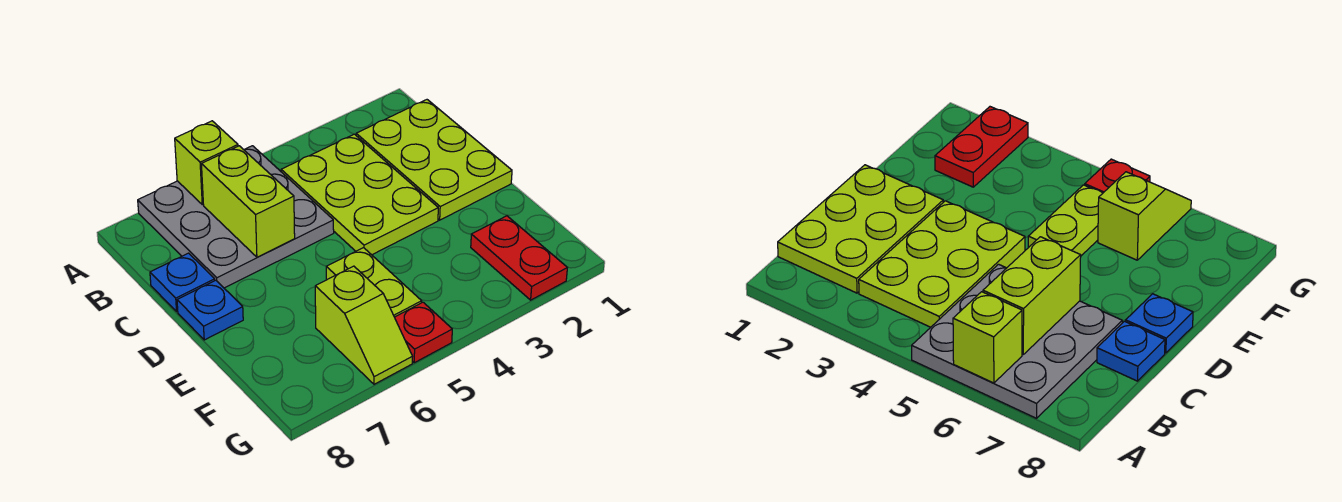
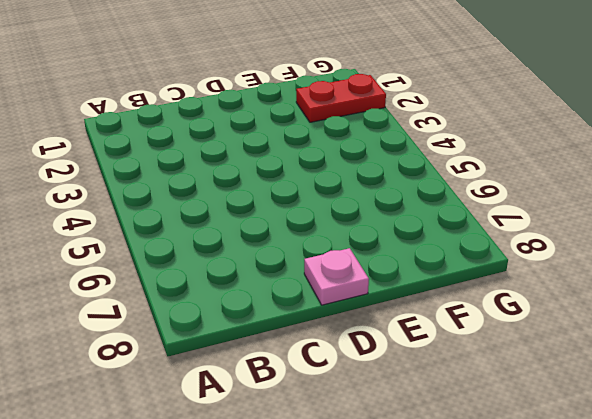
pink 1x1 plate [304,248,369,305] -> blue 1x1 plate [177,280,243,340]
none -> grey 3x3 plate [138,146,334,288]
none -> lime 2x3 plate [356,100,512,220]

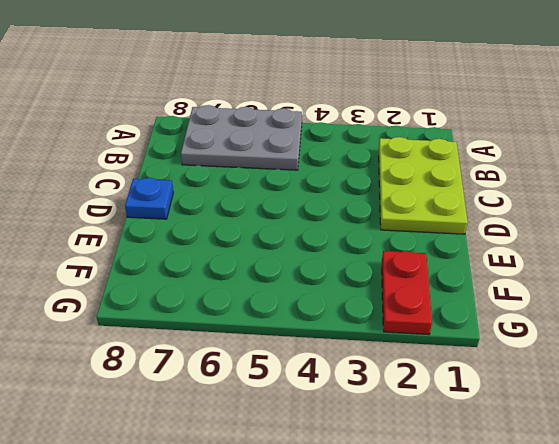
grey 2x3 plate [181,105,302,170] -> grey 3x3 plate [138,146,334,288]
none -> lime 2x3 plate [281,134,438,255]
none -> blue 1x1 plate [150,253,215,311]

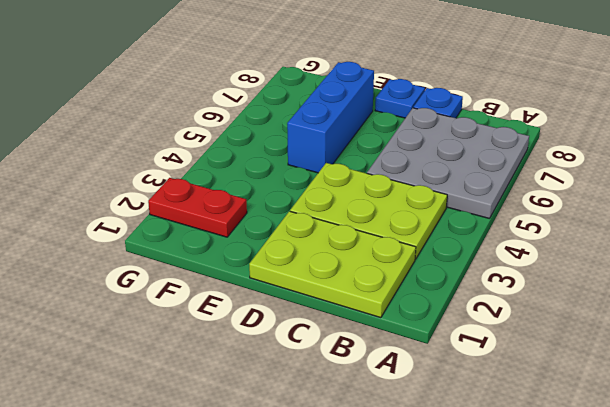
blue 1x3 brick [287,62,374,173] -> lime 1x2 plate [326,248,422,317]
none -> lime 1x2 slope [315,266,413,384]
none -> red 1x1 plate [395,302,452,363]

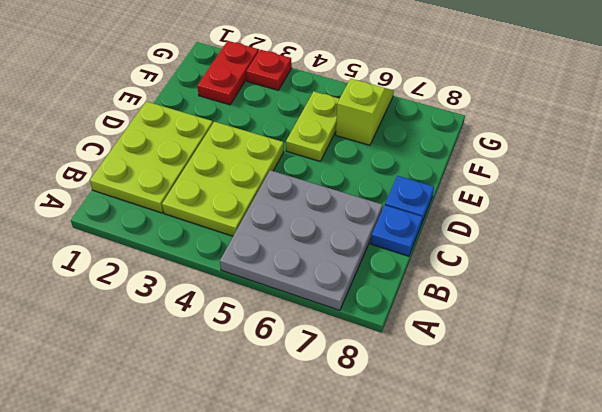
red 1x1 plate [246,50,292,90] -> red 1x1 plate moved to [395,302,452,363]
none -> lime 1x1 brick [175,121,238,205]
none -> lime 1x2 brick [201,146,295,257]

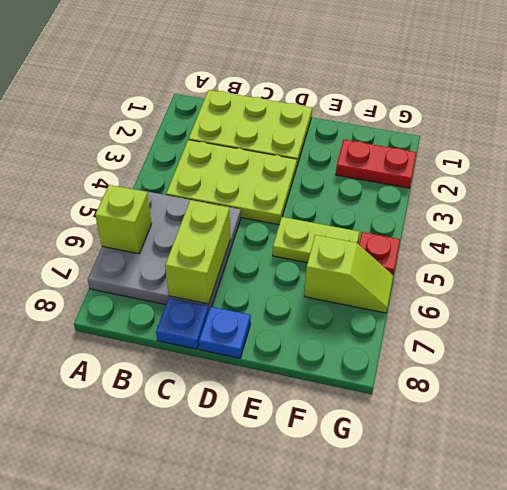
lime 1x2 brick [165,200,230,304] -> lime 1x2 brick turned to [201,146,295,257]

